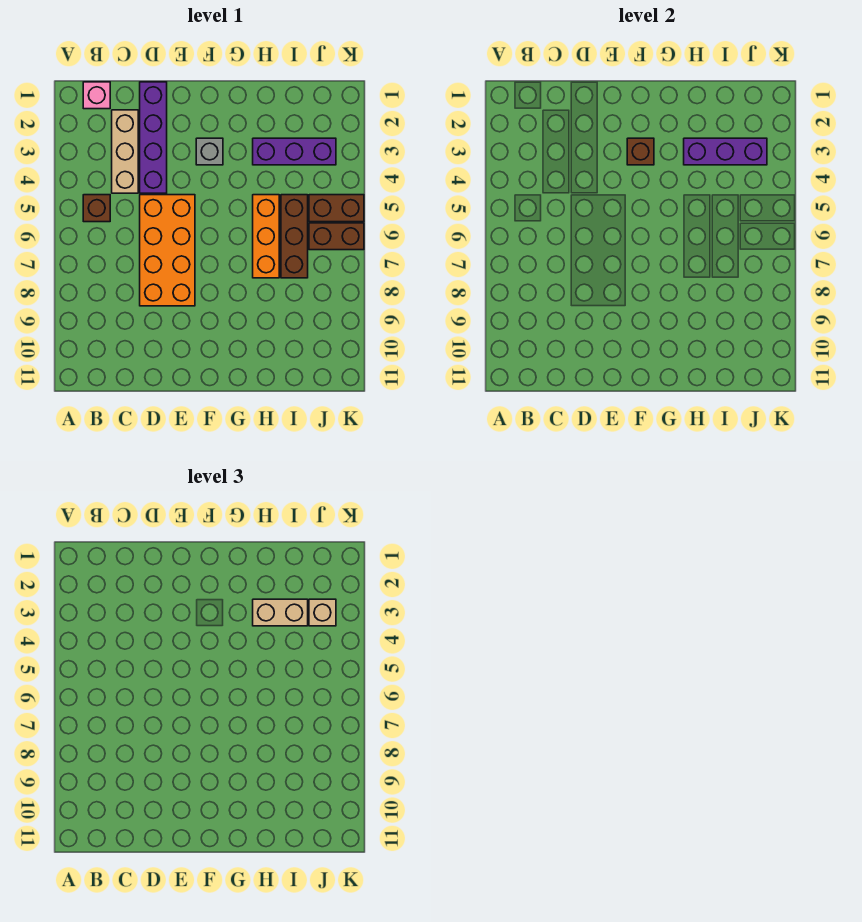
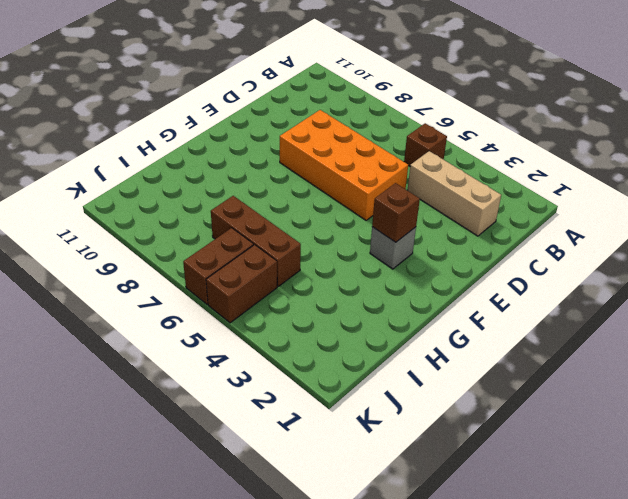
none -> pink 1x1 brick [83,82,110,109]
none -> purple 1x4 brick [140,82,167,193]
none -> purple 1x3 brick [253,138,336,165]

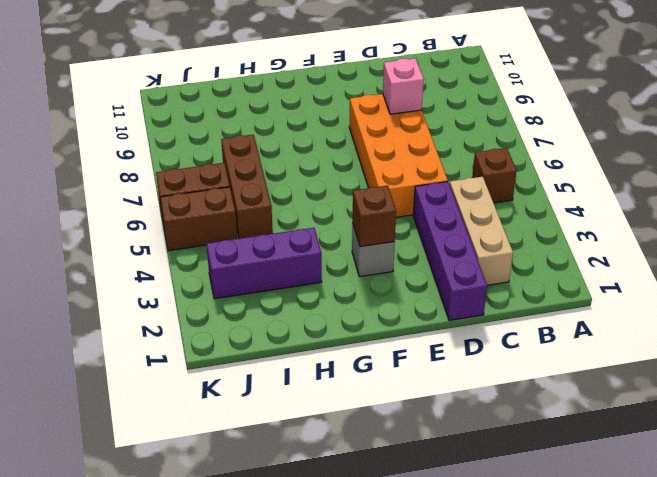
pink 1x1 brick [383,58,424,114] -> pink 1x1 brick moved to [83,82,110,109]
none -> orange 1x3 brick [253,195,279,278]
none -> purple 1x3 brick [684,138,767,165]
none -> tan 1x2 brick [253,599,308,626]

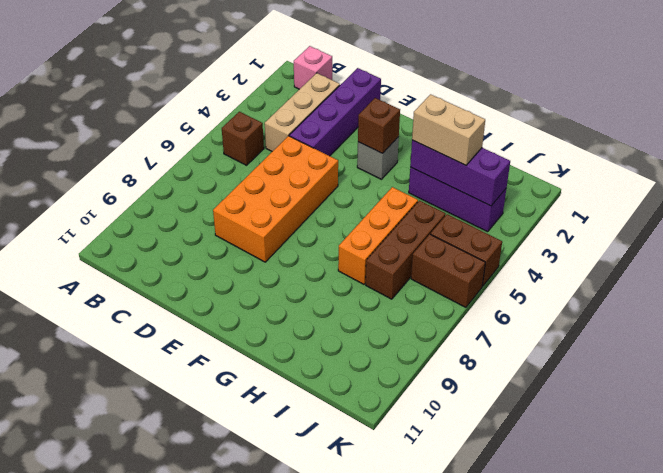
none -> tan 1x1 brick [309,599,336,626]

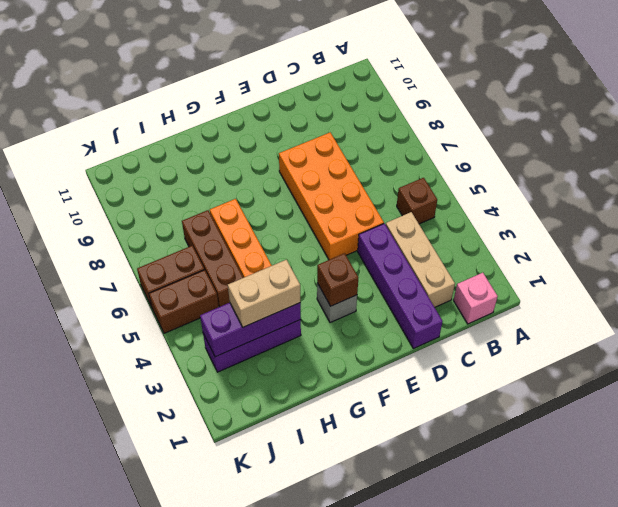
none -> tan 1x1 brick [309,599,336,626]

